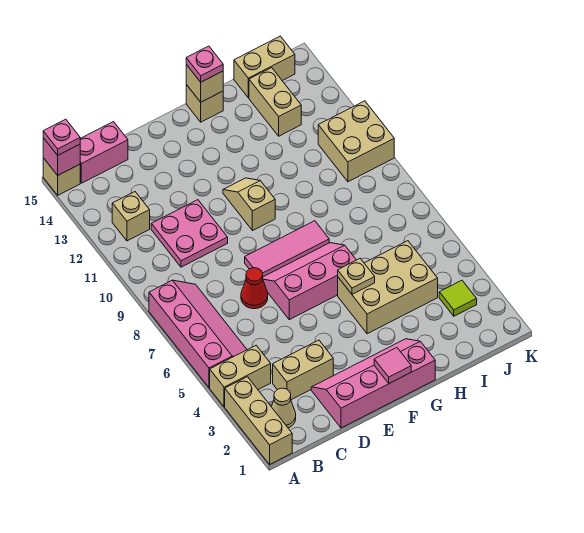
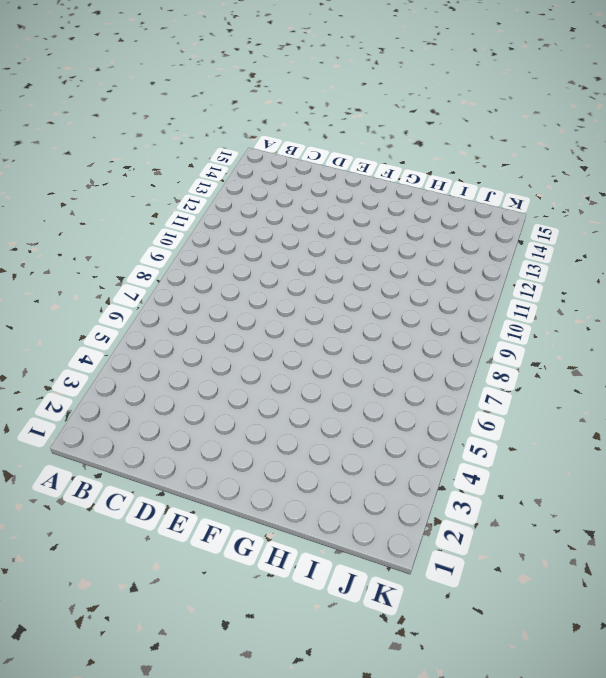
none -> tan 1x3 brick [225,377,292,464]
none -> tan 1x2 brick [210,346,271,407]
none -> pink 2x4 slope [149,280,247,388]

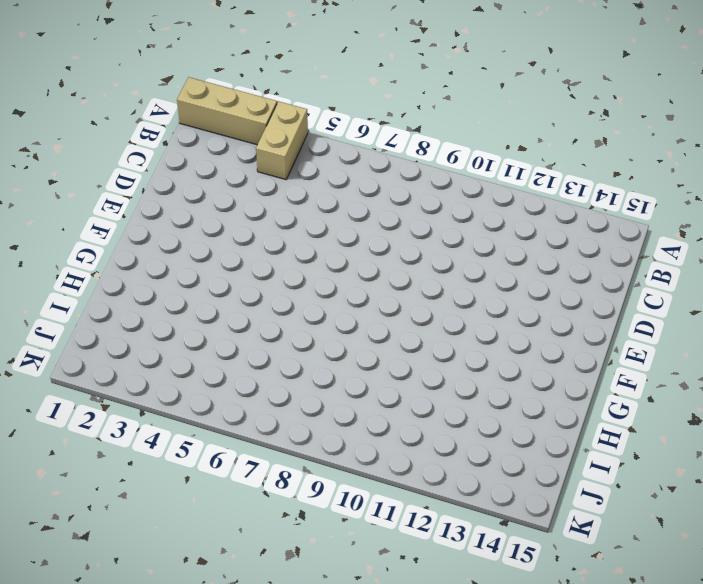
none -> pink 2x4 slope [149,280,247,388]
none -> tan 1x1 brick [43,158,80,195]
none -> tan 1x1 cone [272,388,296,428]

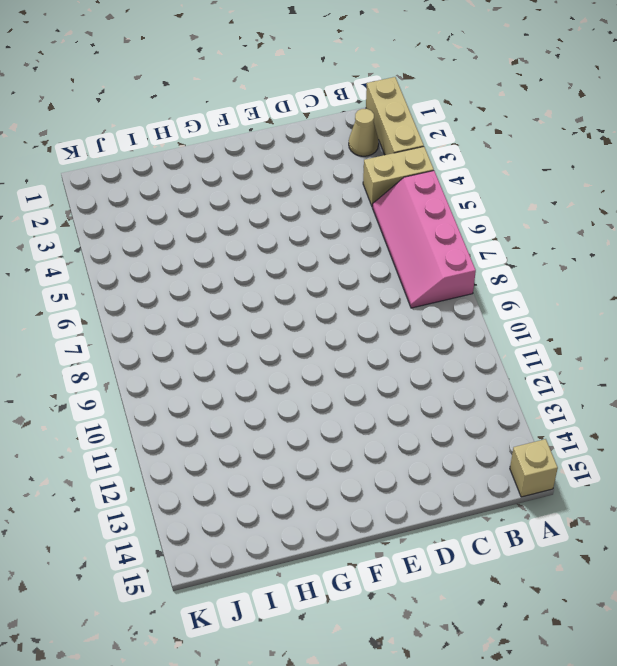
none -> tan 1x1 brick [112,192,150,241]
none -> pink 1x2 brick [80,122,128,183]
none -> tan 1x2 brick [273,340,333,400]

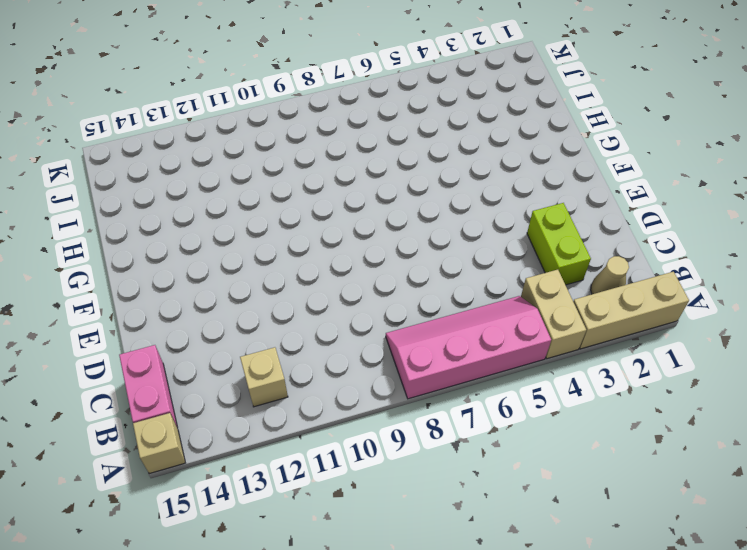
lime 1x2 brick [527,203,591,285] -> tan 1x2 brick [273,340,333,400]
none -> pink 2x2 plate [151,200,228,267]
none -> pink 2x4 slope [311,339,435,428]
none -> red 1x1 cone [241,268,268,309]

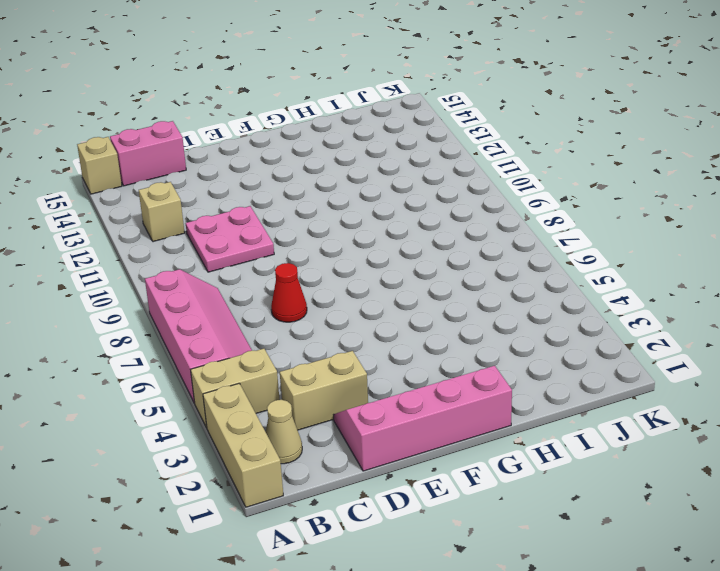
none -> pink 2x3 slope [263,243,356,320]
none -> pink 1x3 tile [245,221,329,277]
none -> tan 1x2 slope [223,178,275,231]

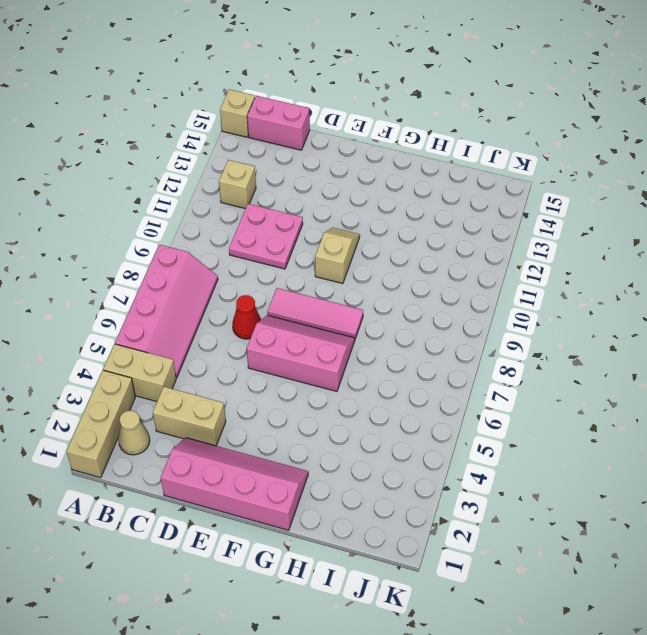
none -> tan 2x3 brick [338,241,438,334]
none -> tan 1x1 brick [186,85,223,122]
none -> tan 1x2 brick [249,68,301,136]

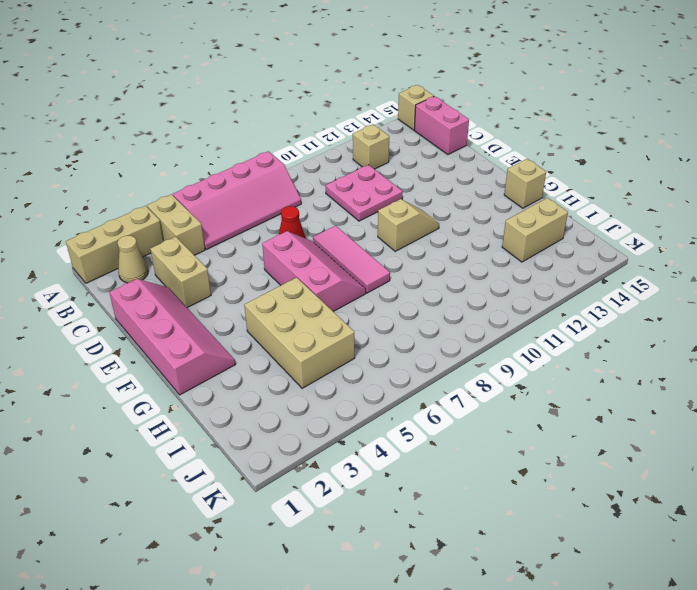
none -> tan 1x2 brick [234,36,295,98]
none -> lime 1x1 tile [439,280,477,316]
none -> tan 2x2 brick [318,101,394,182]

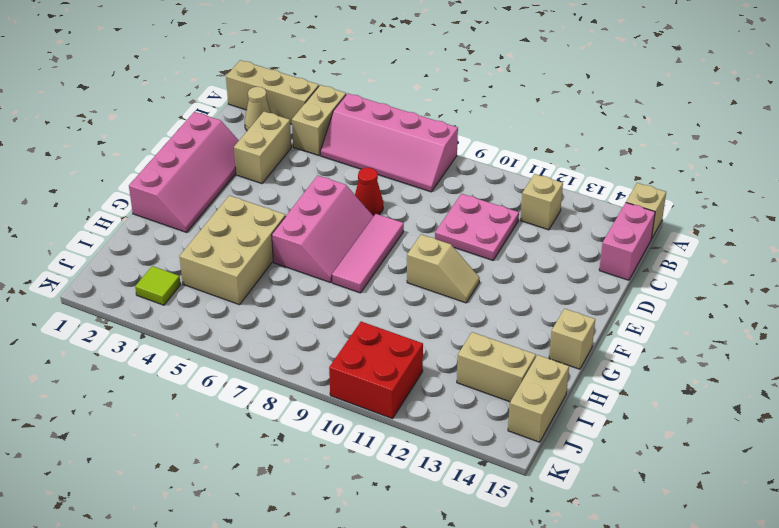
red 2x2 brick [329,322,423,419] -> tan 2x2 brick [318,101,394,182]
none -> pink 1x1 brick [43,138,80,175]
none -> pink 1x1 tile [374,348,411,383]
none -> tan 1x1 plate [338,259,375,294]

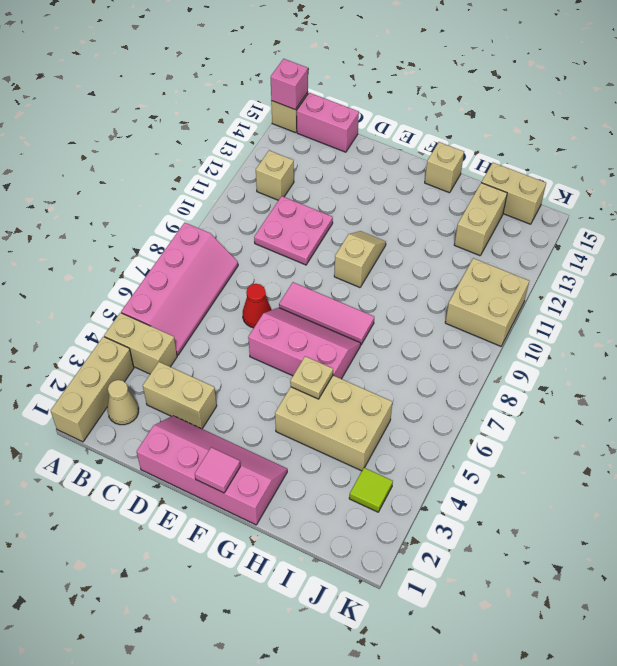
none -> tan 1x1 brick [186,65,223,102]
none -> pink 1x1 plate [43,119,80,155]
none -> pink 1x1 plate [186,46,223,82]

